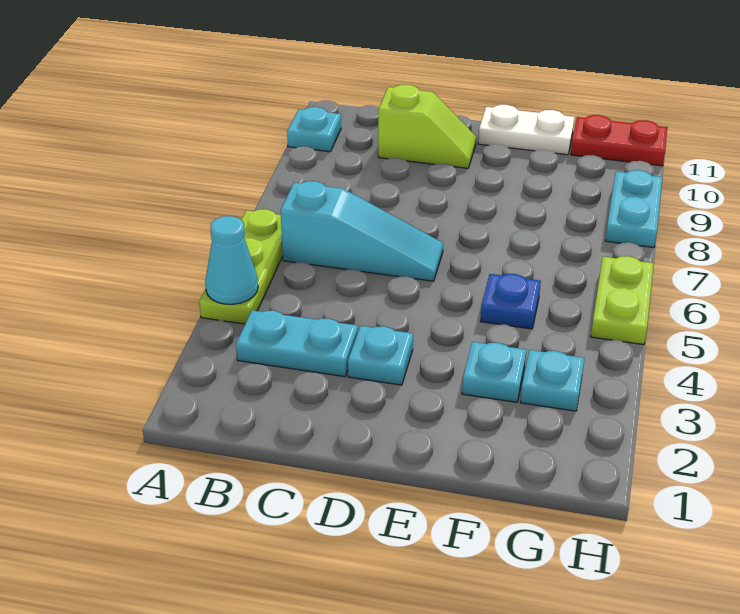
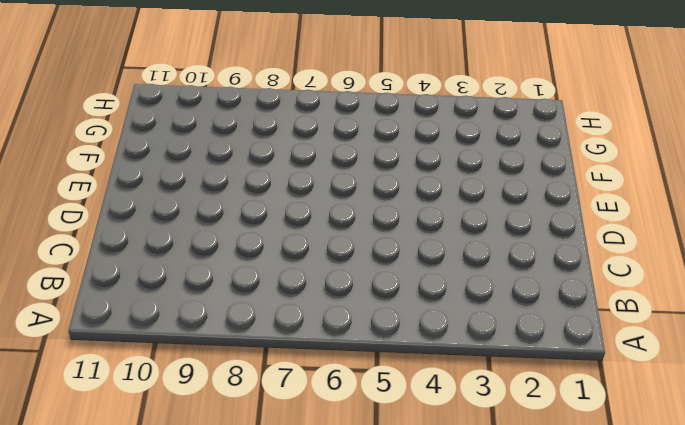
none -> lime 1x3 plate [199,209,283,324]
none -> cyan 1x1 plate [287,107,341,152]
none -> cyan 1x2 plate [236,310,358,377]

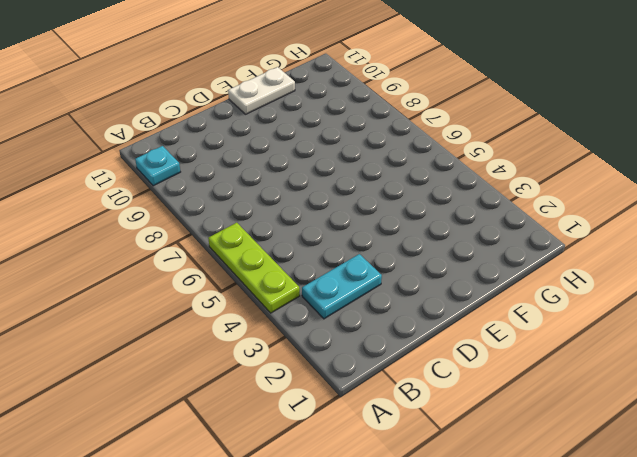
none -> cyan 1x3 slope [281,181,443,281]
none -> lime 1x2 slope [378,85,476,168]
none -> cyan 1x1 plate [348,326,413,385]

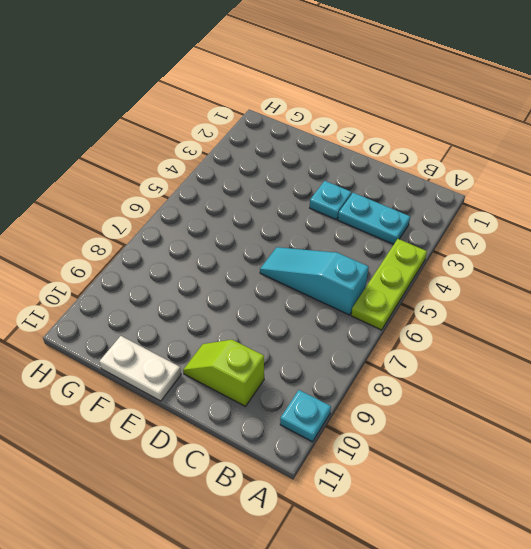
none -> cyan 1x1 plate [462,342,526,402]
none -> blue 1x1 plate [481,274,541,329]
none -> cyan 1x1 plate [520,350,584,411]

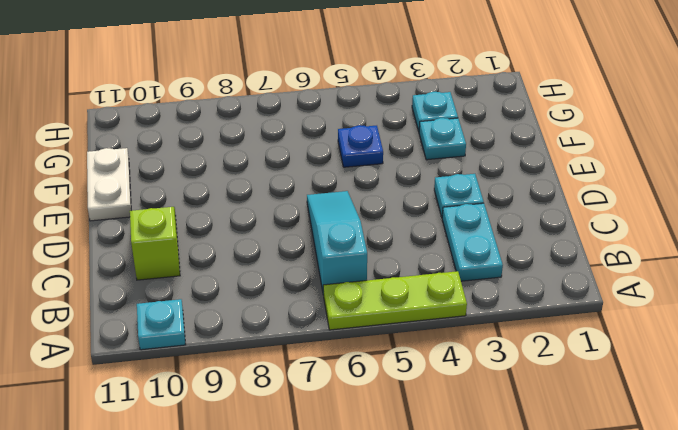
none -> red 1x2 plate [571,115,668,166]
none -> lime 1x2 plate [591,256,654,345]
none -> cyan 1x2 plate [605,170,663,247]

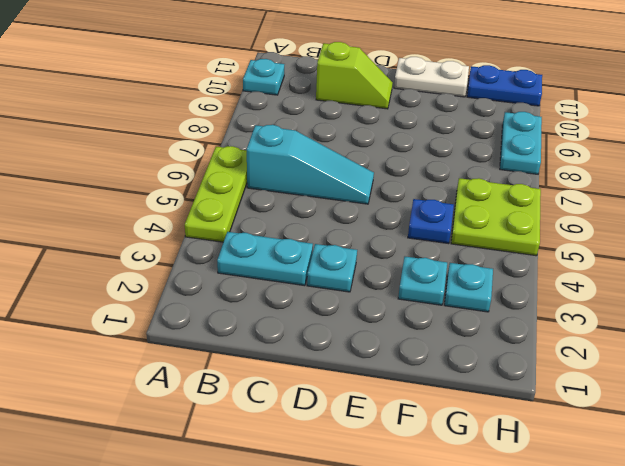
lime 2x2 plate [451,178,541,256] -> lime 1x2 plate [591,256,654,345]
blue 1x2 plate [467,65,542,106] -> red 1x2 plate [571,115,668,166]
none -> cyan 1x1 cone [205,216,258,304]

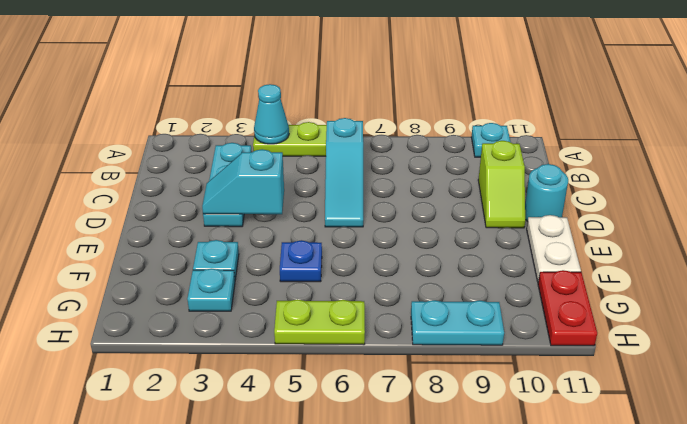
cyan 1x2 slope [202,149,284,214] -> none
cyan 1x1 round brick [525,164,568,222] -> none

